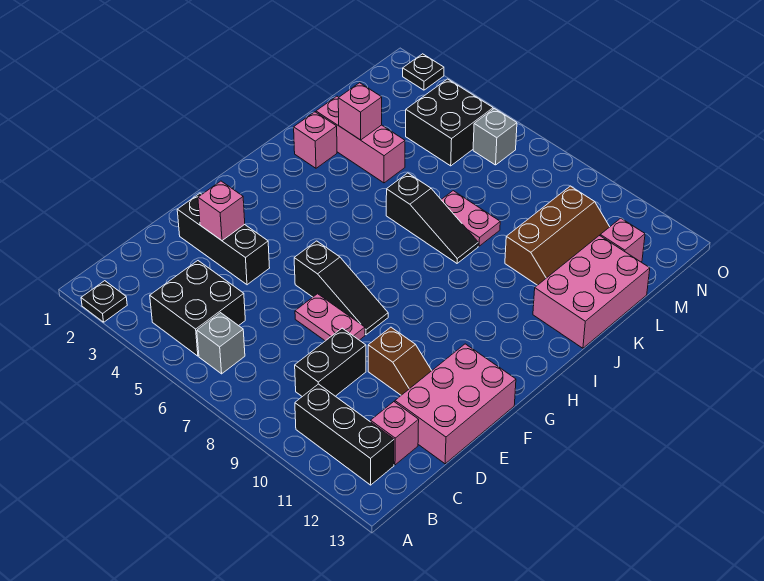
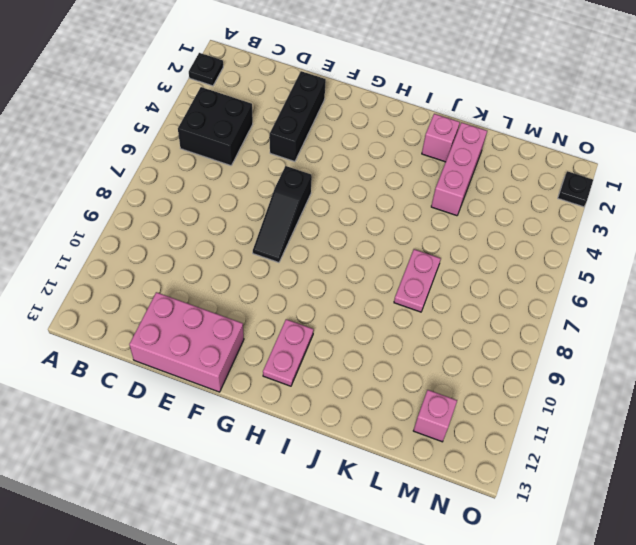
pink 1x2 plate [263,319,314,386] -> pink 1x2 plate moved to [295,294,365,341]
none -> grey 1x1 brick [197,313,245,374]
none -> black 1x3 brick [295,384,394,485]
none -> black 1x2 brick [295,328,366,397]

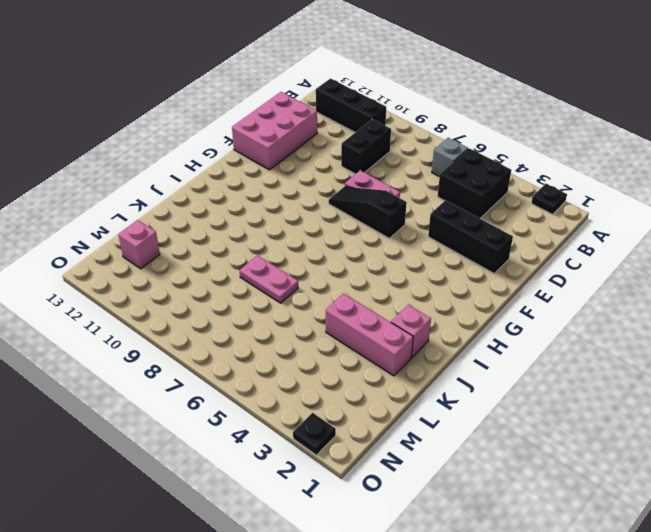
none -> pink 1x1 brick [371,402,419,465]
none -> brown 1x2 slope [368,327,432,395]
none -> black 1x3 slope [386,173,478,263]

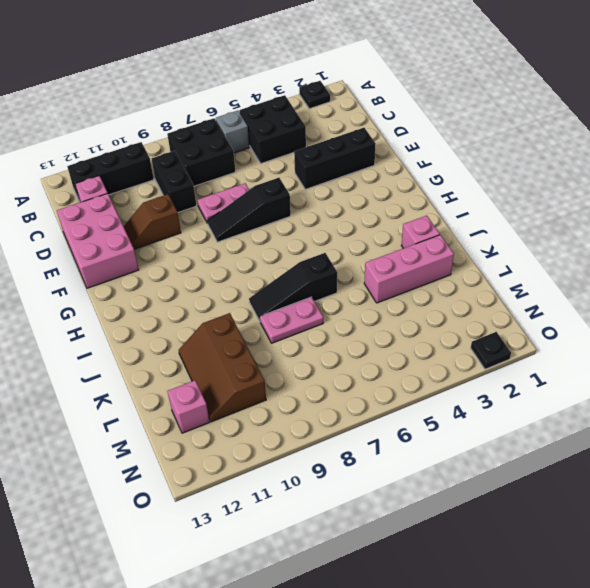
black 2x2 brick [167,118,236,186] -> black 2x2 brick moved to [406,79,493,166]
none -> pink 2x3 brick [533,236,650,348]
none -> grey 1x1 brick [473,109,517,165]
none -> pink 1x1 brick [198,181,245,240]

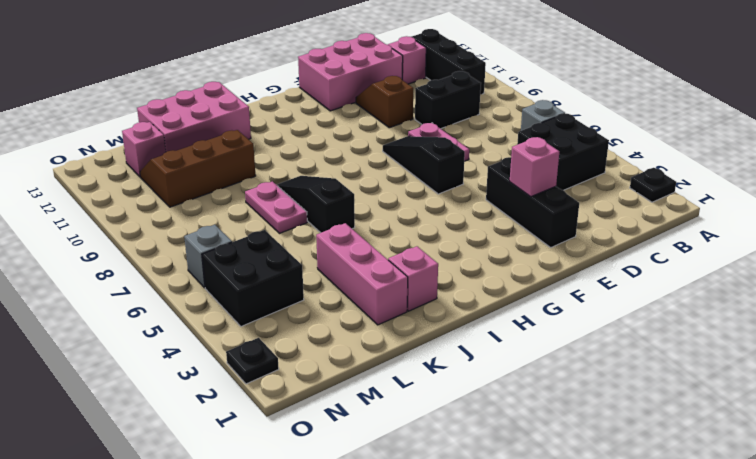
none -> pink 1x1 brick [338,83,382,140]

